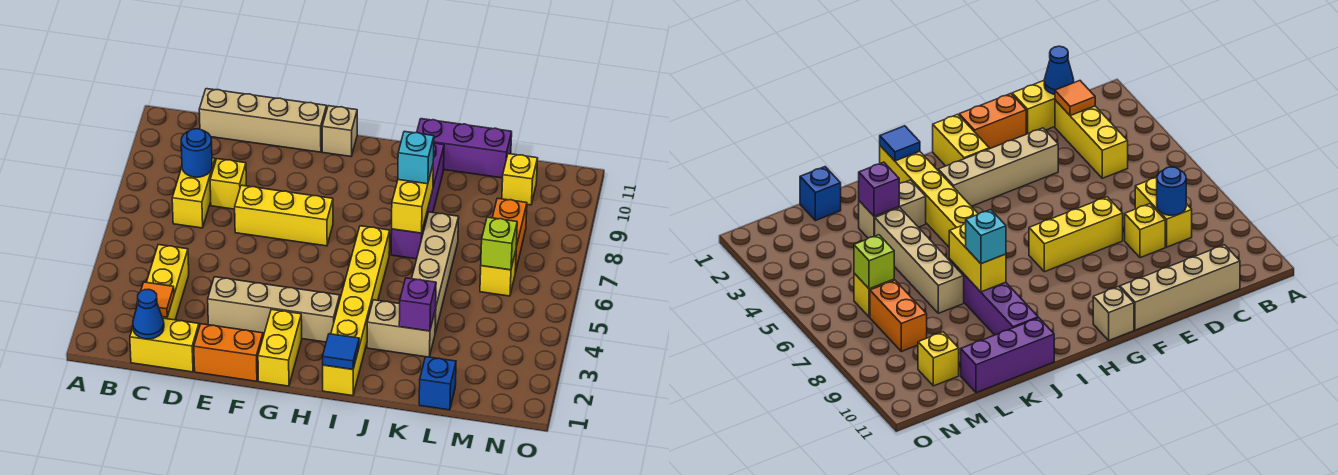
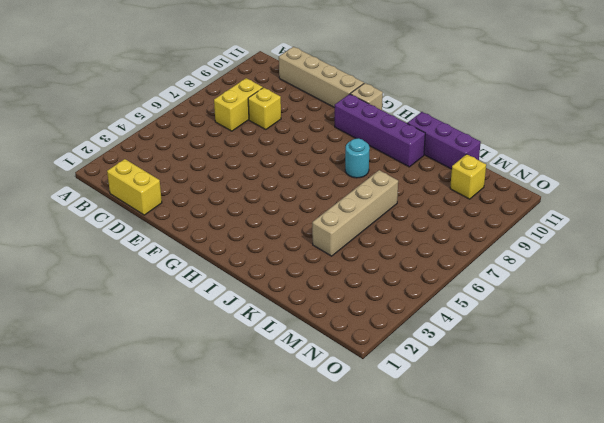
purple 1x4 brick [335,94,425,167] -> purple 1x4 brick turned to [391,143,444,259]
cyan 1x1 round brick [345,138,370,178] -> none
none -> yellow 1x3 brick [147,245,189,320]
none -> orange 1x2 brick [194,324,263,381]
none -> tan 1x4 brick [208,277,340,342]

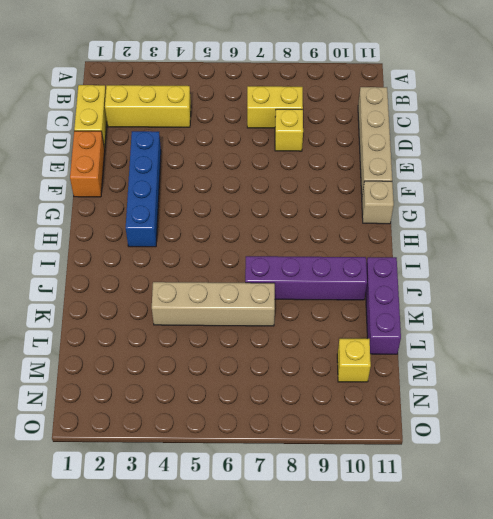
blue 1x4 brick [126,131,161,247] -> tan 1x4 brick [208,277,340,342]
none -> yellow 1x3 brick [235,185,333,246]
none -> yellow 1x2 brick [258,309,302,386]
none -> yellow 1x6 brick [323,226,390,396]

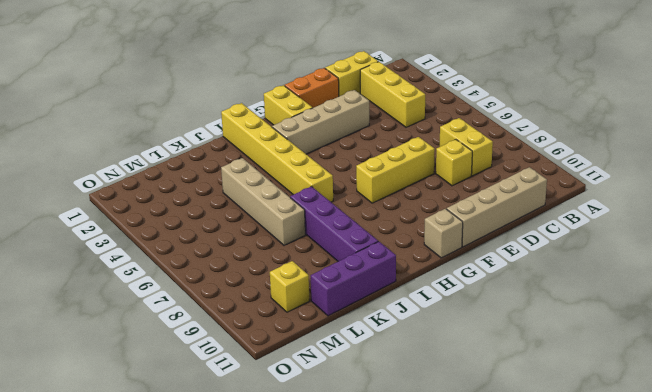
none -> tan 1x2 brick [367,300,436,357]
none -> blue 1x1 brick [419,357,456,410]
none -> yellow 1x1 brick [480,251,516,296]

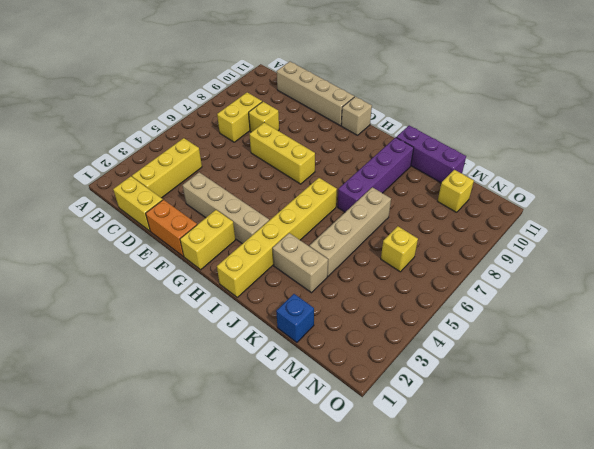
none -> orange 1x2 brick [492,198,527,273]
none -> blue 1x1 cone [133,289,164,339]
none -> orange 1x1 tile [137,282,174,317]

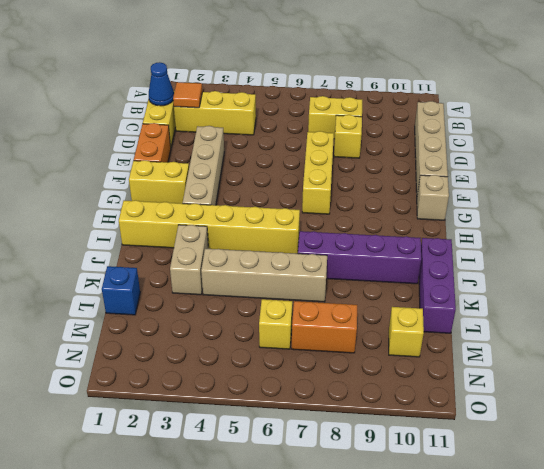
none -> blue 1x1 round brick [181,129,212,177]
none -> blue 1x1 tile [323,334,359,369]
none -> yellow 1x2 brick [392,166,433,233]

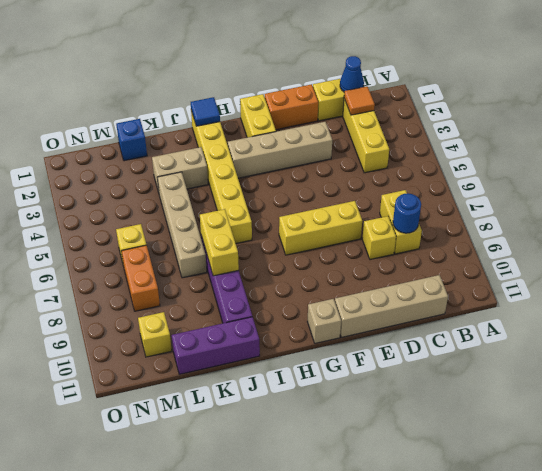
none -> purple 1x1 brick [399,278,436,331]
none -> lime 1x1 brick [481,217,517,270]
none -> cyan 1x1 brick [398,131,434,184]

